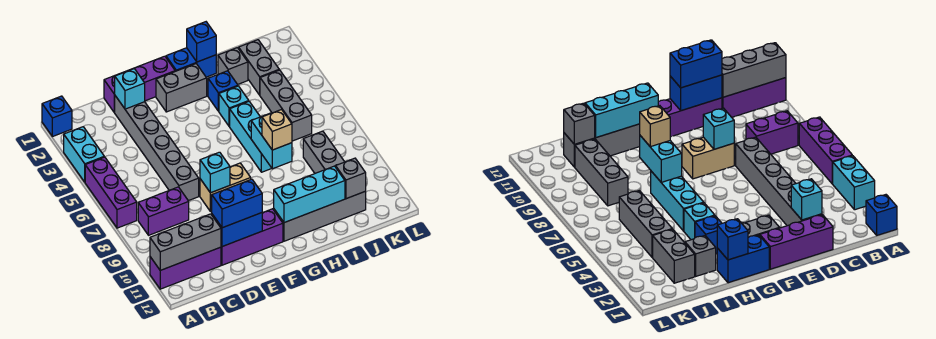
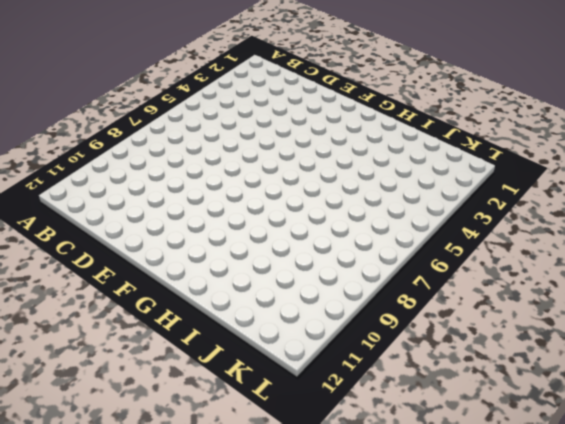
none -> blue 1x1 brick [42,96,72,137]
none -> cyan 1x2 brick [64,127,104,182]
none -> purple 1x3 brick [85,157,137,228]

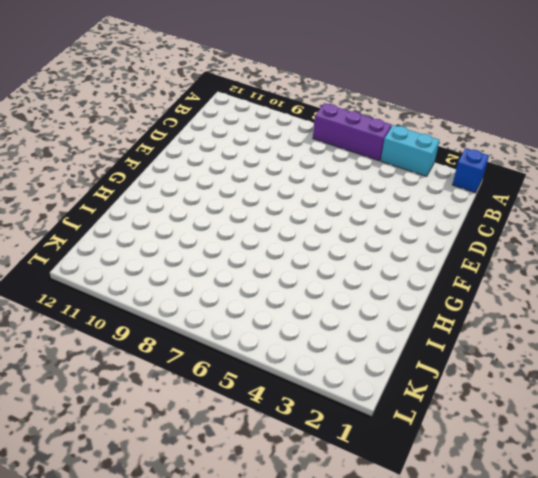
none -> purple 1x3 brick [150,247,221,289]
none -> purple 1x2 brick [138,187,189,235]
none -> purple 1x3 brick [104,56,175,112]

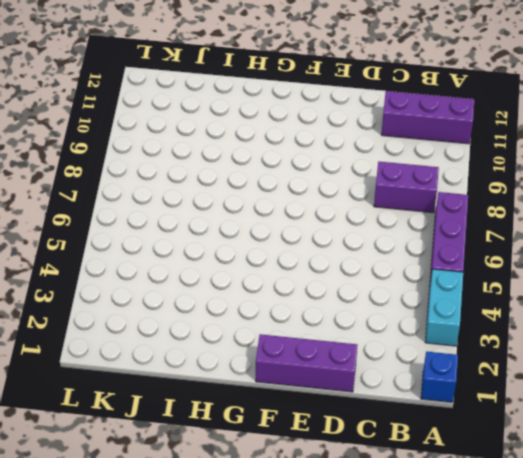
none -> grey 1x6 brick [114,96,199,201]
none -> purple 1x3 brick [221,209,283,265]
none -> tan 1x2 brick [200,163,251,211]

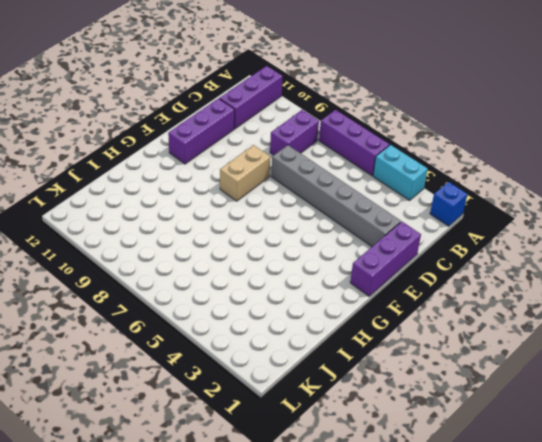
none -> grey 1x2 brick [156,64,207,112]
none -> blue 1x2 brick [166,48,216,77]
none -> grey 1x4 brick [274,191,366,241]

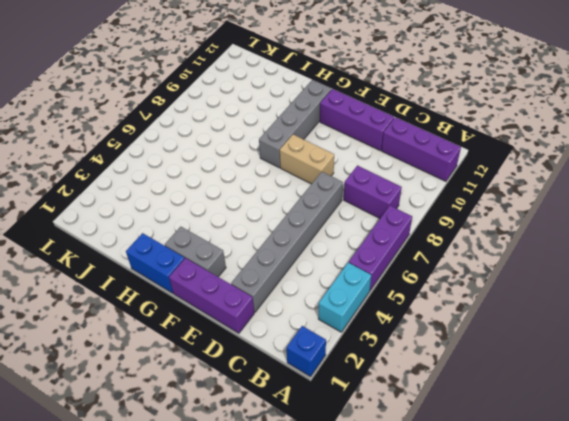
grey 1x4 brick [259,80,331,168] -> grey 1x4 brick turned to [274,191,366,241]
none -> blue 1x1 brick [208,71,238,111]
none -> cyan 1x1 brick [219,86,249,127]
none -> cyan 1x3 brick [230,101,272,172]

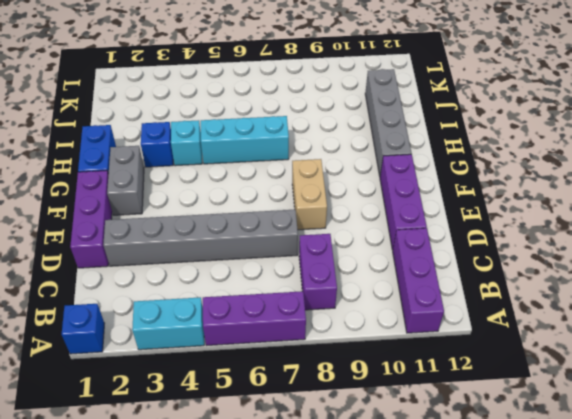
none -> grey 1x1 brick [218,48,248,84]
none -> grey 1x2 brick [239,40,279,95]
none -> grey 1x3 brick [260,70,312,141]

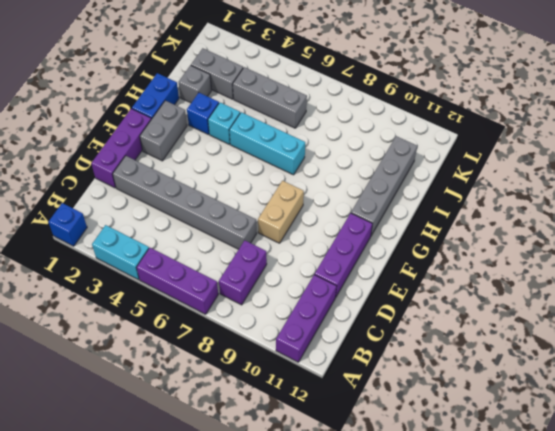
none -> grey 1x3 brick [303,131,345,173]
none -> grey 1x3 brick [150,214,221,270]
none -> cyan 1x1 brick [115,69,145,109]

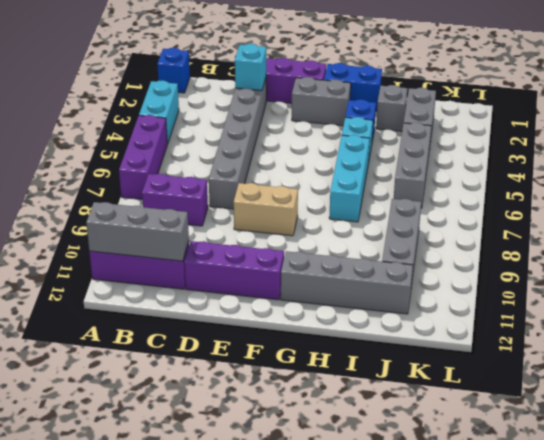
none -> blue 1x2 brick [212,213,262,247]
none -> cyan 1x1 brick [200,152,230,193]
none -> cyan 1x3 brick [274,166,345,223]

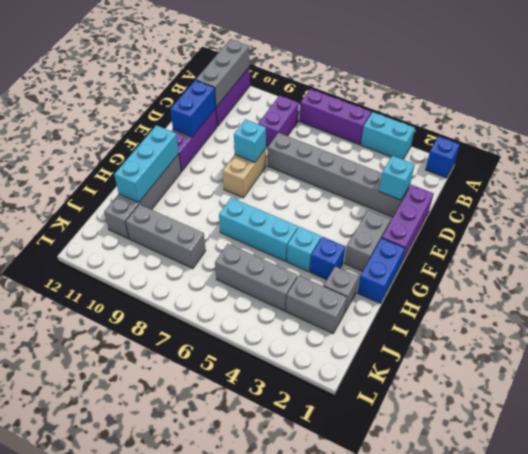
none -> blue 1x1 brick [187,22,216,62]
none -> cyan 1x2 brick [251,113,292,169]
none -> grey 1x1 brick [336,158,366,199]

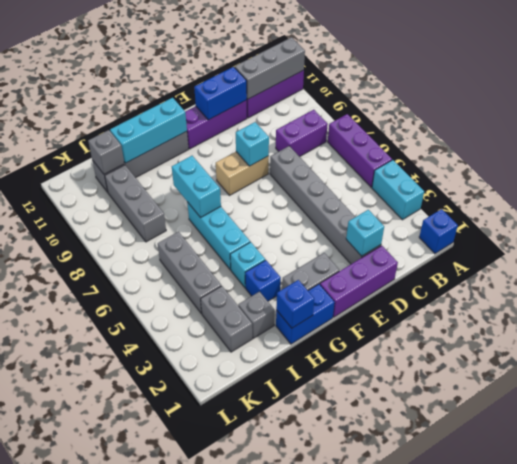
none -> blue 1x2 brick [212,179,262,228]
none -> tan 1x1 brick [262,110,292,150]

